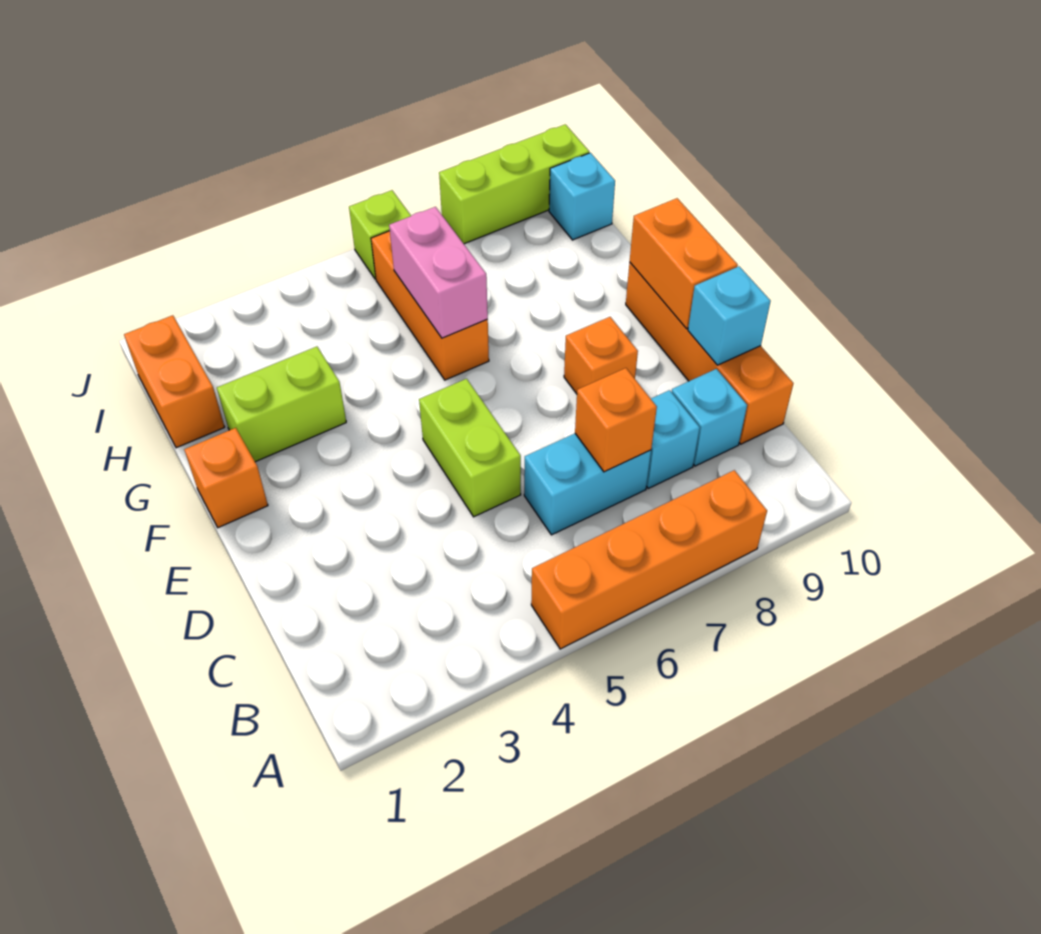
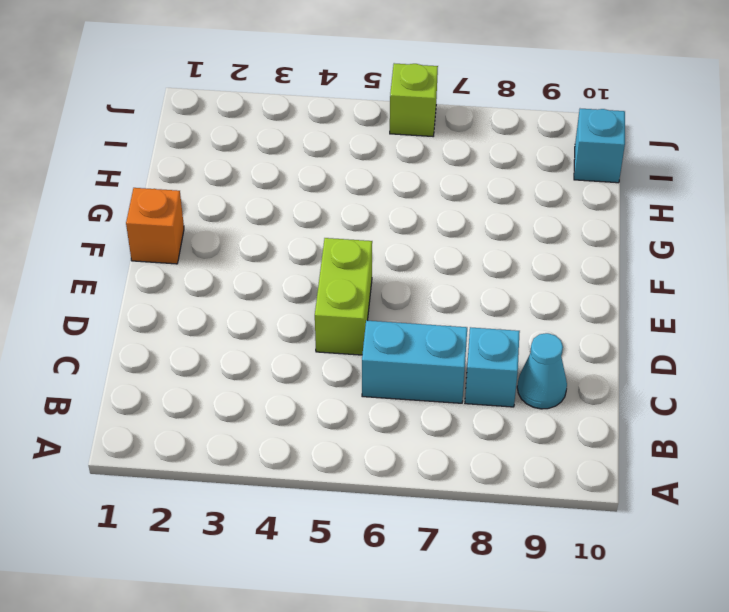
cyan 1x1 cone [517,333,567,409] -> cyan 1x1 brick [672,369,747,466]
none -> orange 1x4 brick [531,470,767,649]
none -> orange 1x4 brick [626,262,793,444]
none -> orange 1x1 brick [564,317,638,394]

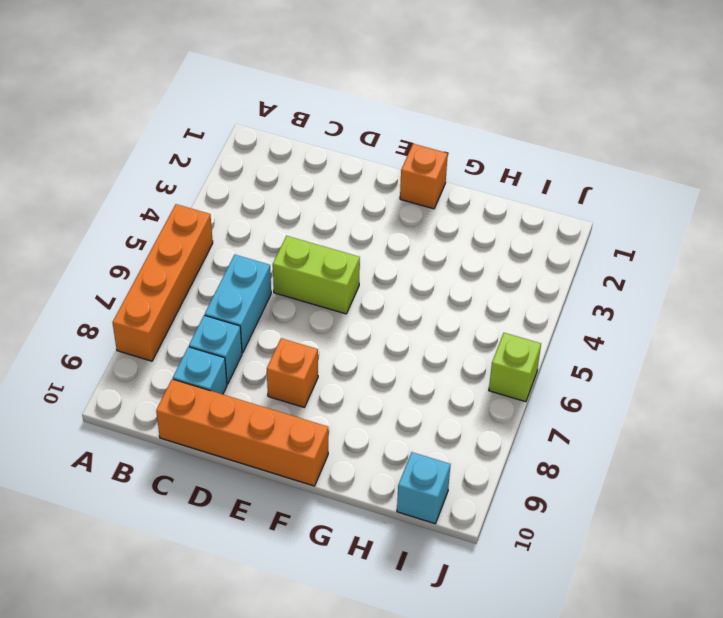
none -> lime 1x2 brick [217,347,346,462]
none -> orange 1x3 brick [371,231,489,380]
none -> orange 1x2 brick [124,315,225,448]

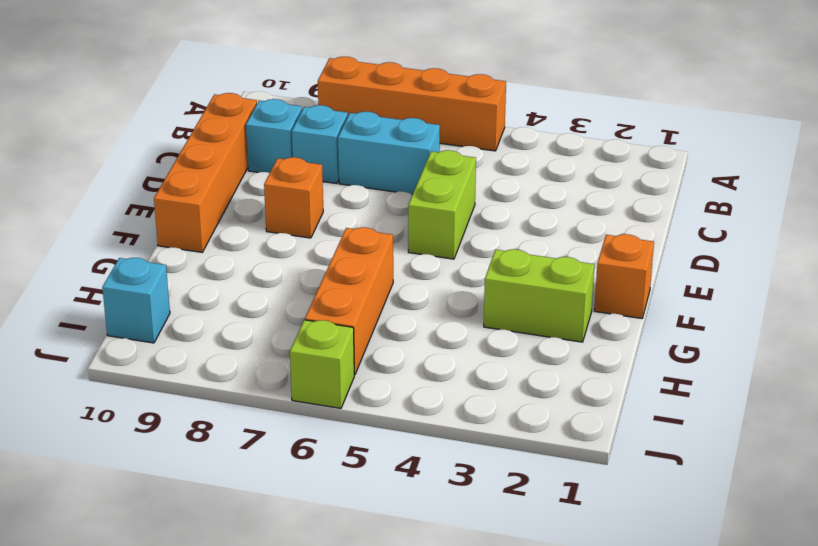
none -> orange 1x2 brick [124,315,225,448]
none -> lime 1x3 brick [439,124,589,244]
none -> orange 1x1 brick [575,368,657,472]

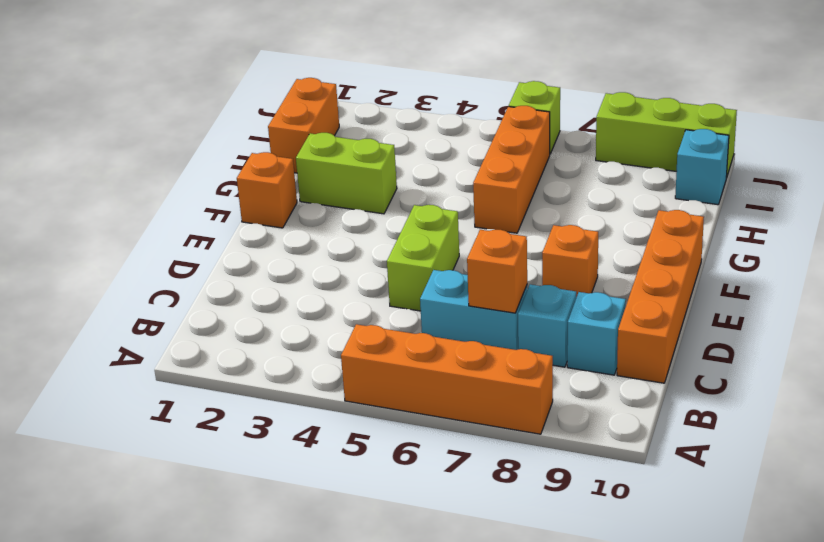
none -> cyan 1x1 brick [688,266,771,365]
none -> orange 1x2 brick [630,198,738,329]
none -> pink 1x2 brick [389,207,488,338]

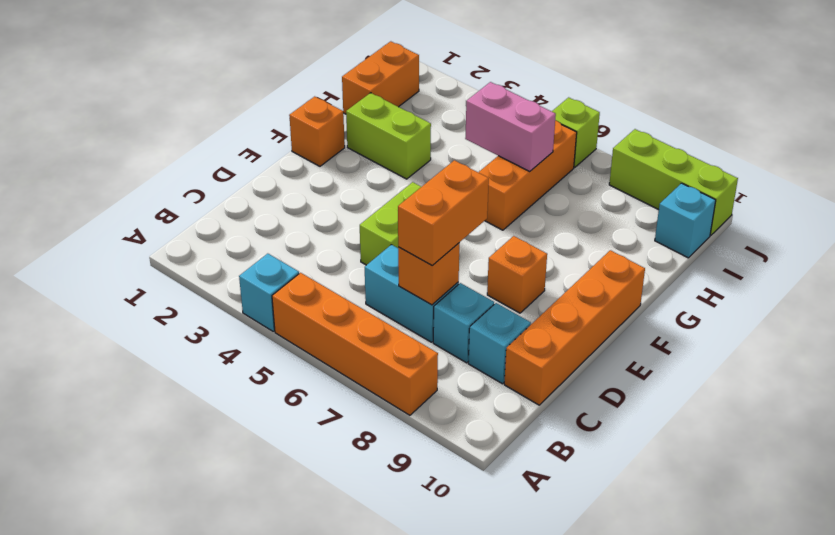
cyan 1x1 brick [239,254,299,332] -> cyan 1x1 brick moved to [688,266,771,365]
orange 1x2 brick [398,160,489,266] -> orange 1x2 brick moved to [630,198,738,329]
pink 1x2 brick [465,82,556,171] -> pink 1x2 brick turned to [389,207,488,338]

